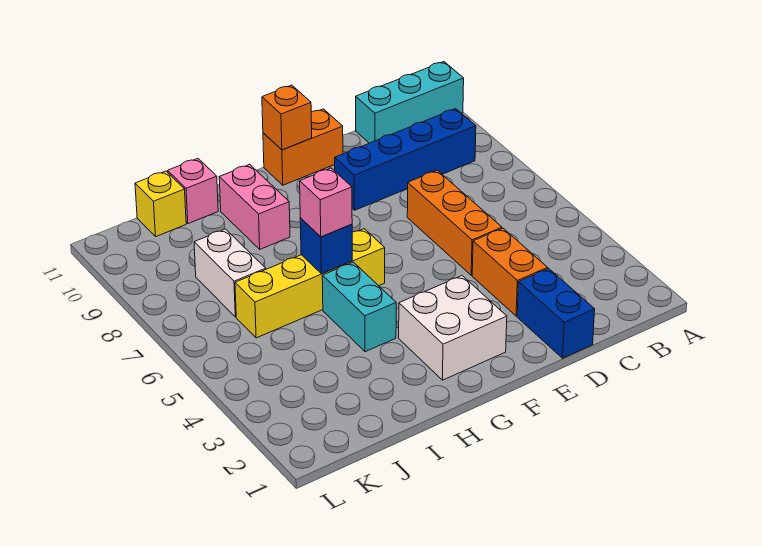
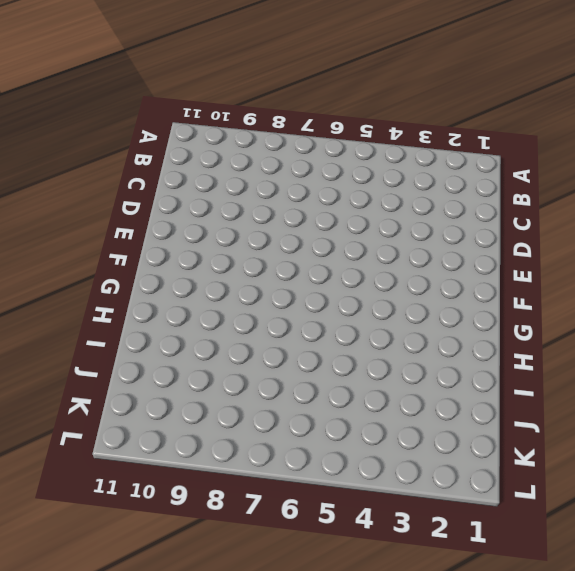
none -> cyan 1x3 brick [356,62,464,143]
none -> blue 1x4 brick [335,109,476,210]
none -> blue 1x2 brick [517,268,595,358]

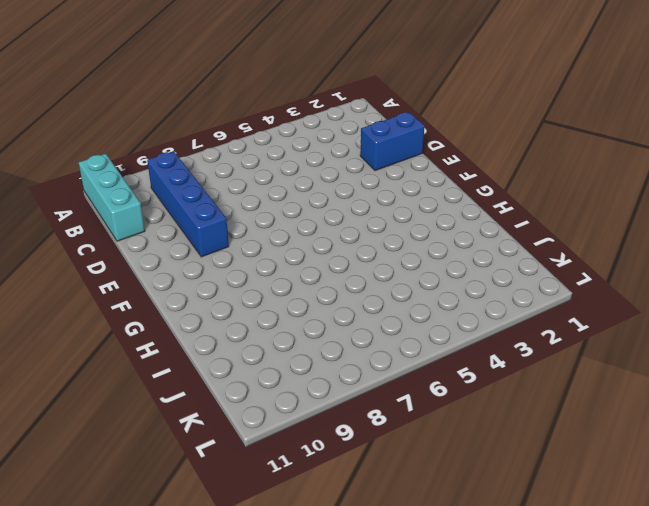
none -> orange 1x2 brick [472,228,548,316]
none -> orange 1x3 brick [407,170,502,275]
none -> orange 1x2 brick [263,109,343,185]

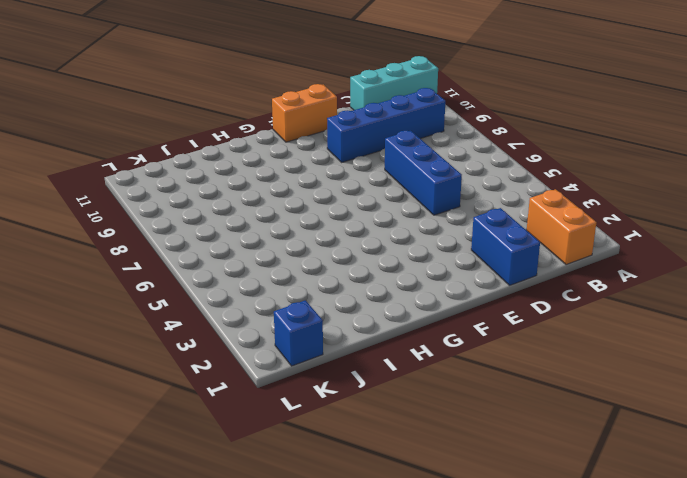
orange 1x2 brick [527,189,597,265] -> orange 1x2 brick moved to [472,228,548,316]
blue 1x3 brick [385,131,462,215] -> orange 1x3 brick [407,170,502,275]
blue 1x1 brick [274,300,323,366] -> blue 1x1 brick moved to [300,218,352,274]
none -> white 2x2 brick [399,276,507,380]
none -> yellow 1x4 brick [235,229,385,338]
none -> cyan 1x2 brick [322,262,396,352]

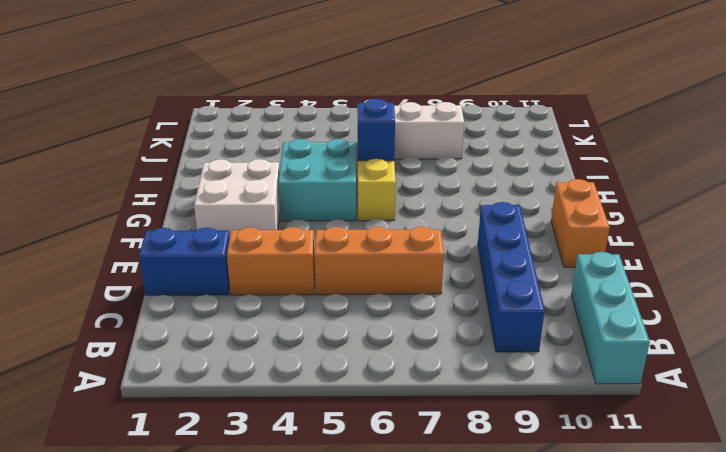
cyan 2x2 brick [279,139,356,221] -> cyan 1x2 brick [322,262,396,352]
none -> pink 1x2 brick [219,164,290,249]
none -> pink 1x1 brick [168,159,218,224]
none -> yellow 1x1 brick [135,171,186,236]

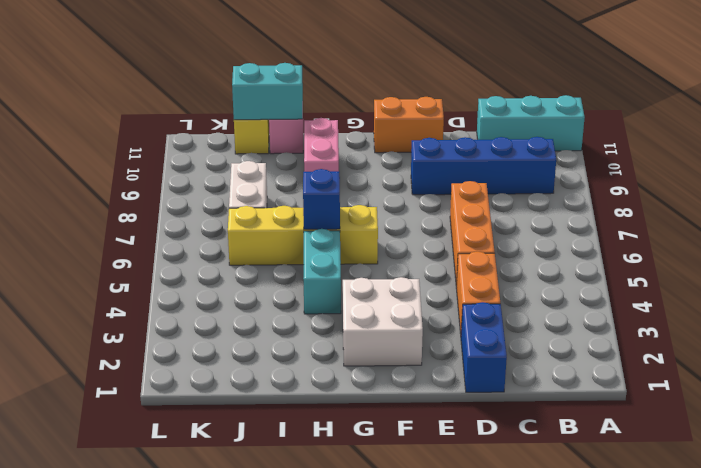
cyan 1x2 brick [232,63,303,120] -> none
none -> orange 1x1 brick [262,85,312,150]
none -> pink 1x1 brick [300,168,352,237]

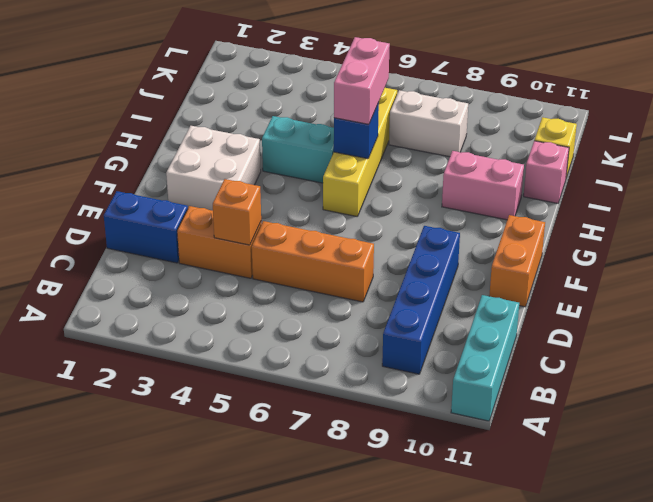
orange 1x1 brick [213,179,261,245] -> orange 1x1 brick moved to [262,85,312,150]
pink 1x2 brick [334,37,390,124] -> pink 1x1 brick [300,168,352,237]

